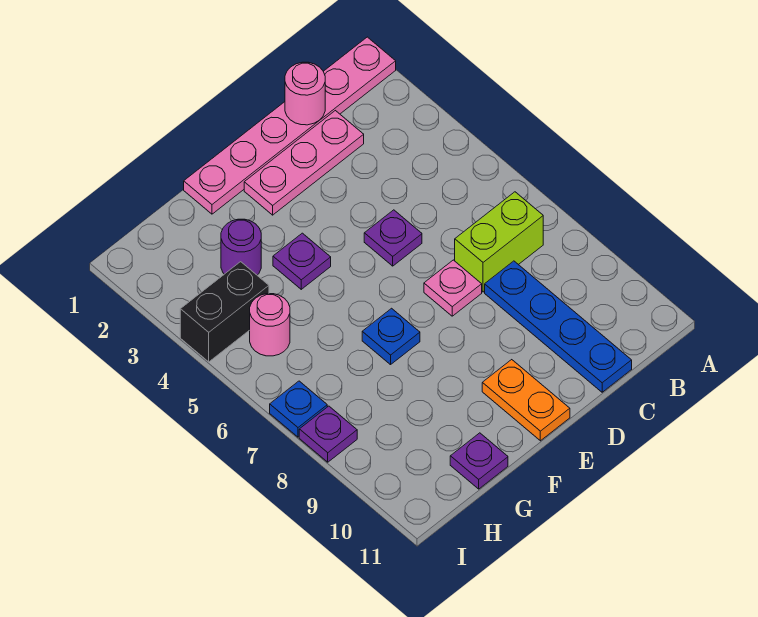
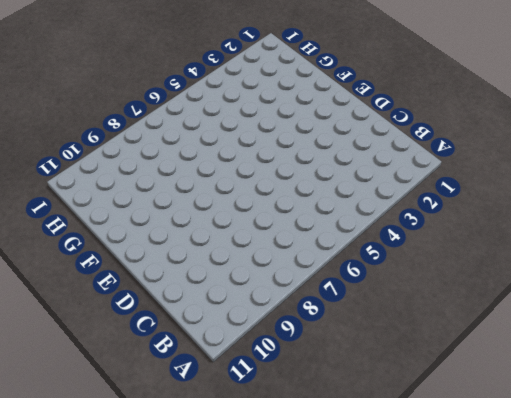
none -> pink 1x6 plate [184,37,396,214]
none -> lime 1x2 brick [455,192,543,292]
none -> pink 1x3 plate [244,111,364,215]

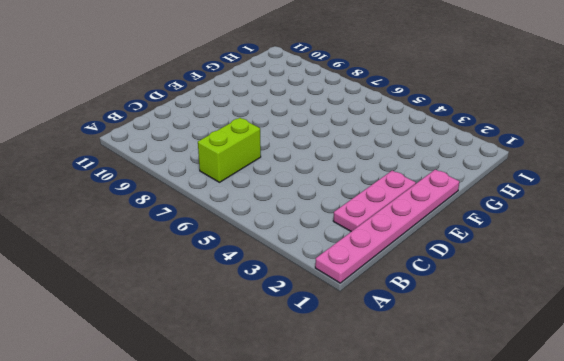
none -> blue 1x4 plate [485,261,632,392]
none -> purple 1x1 plate [364,210,422,266]
none -> pink 1x1 plate [424,260,482,316]

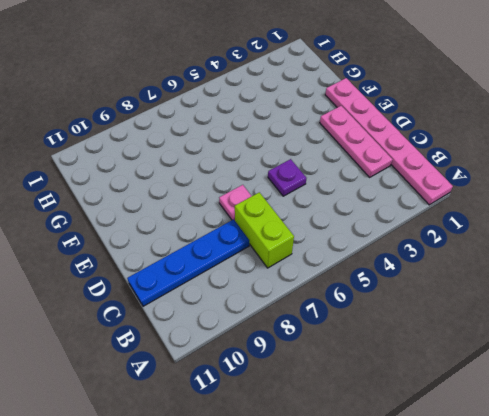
none -> orange 1x2 plate [482,360,570,441]
none -> purple 1x1 plate [273,233,331,289]
none -> blue 1x1 plate [362,308,420,365]

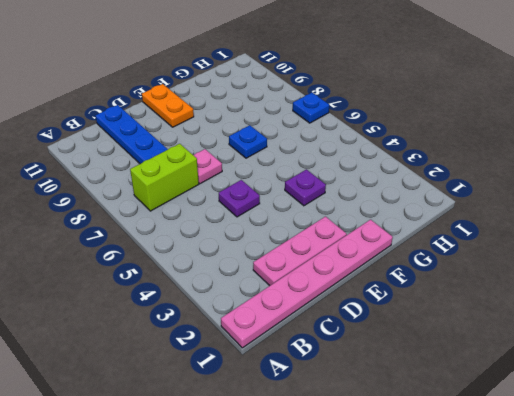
none -> purple 1x1 round brick [221,219,261,275]
none -> purple 1x1 plate [450,433,508,489]
none -> black 1x2 brick [180,262,269,362]

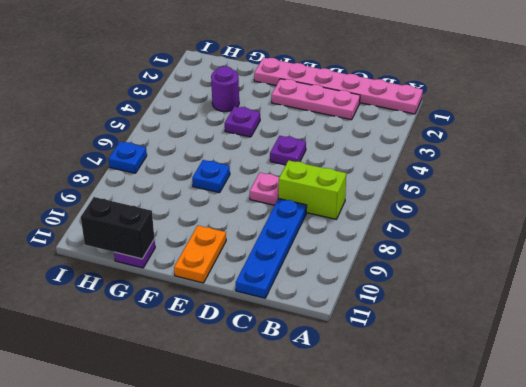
black 1x2 brick [81,197,154,259] -> black 1x2 brick moved to [180,262,269,362]
none -> pink 1x1 round brick [250,294,290,356]
none -> purple 1x1 plate [299,406,357,462]
none -> pink 1x1 round brick [285,62,325,125]

